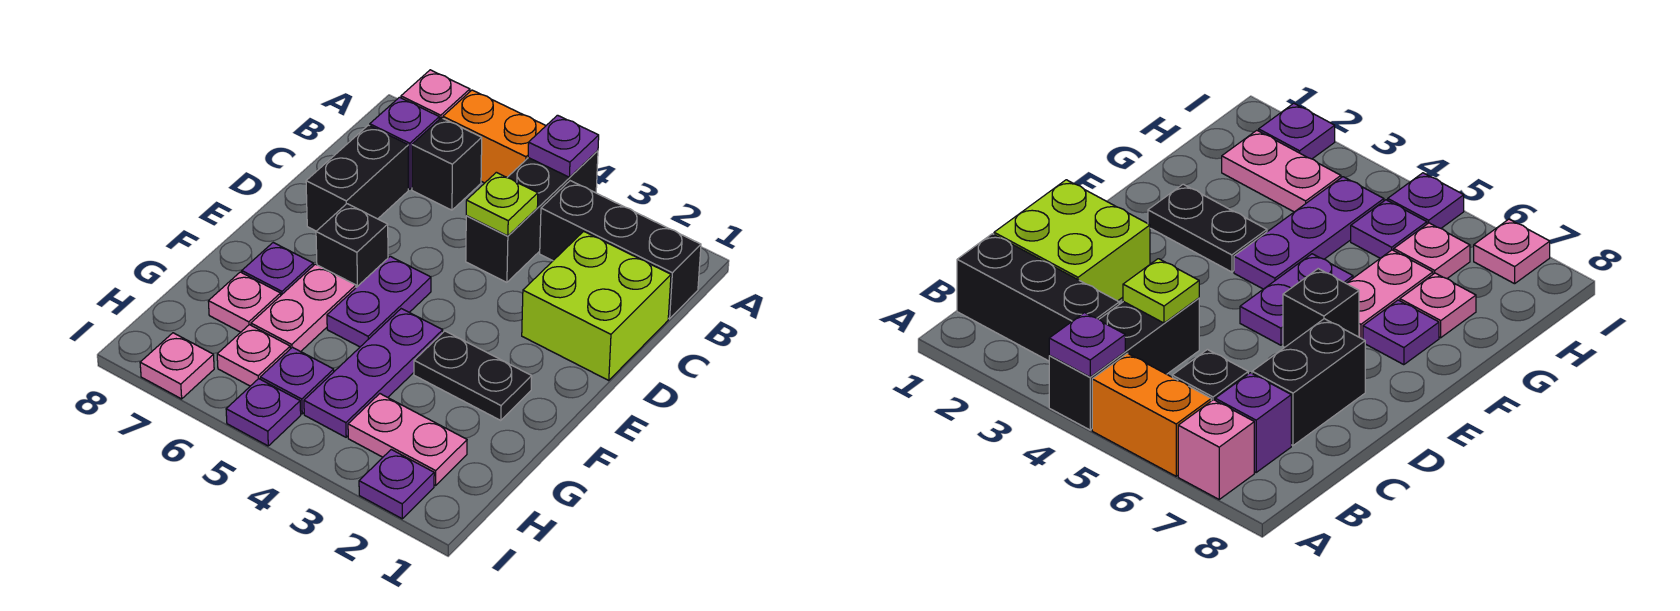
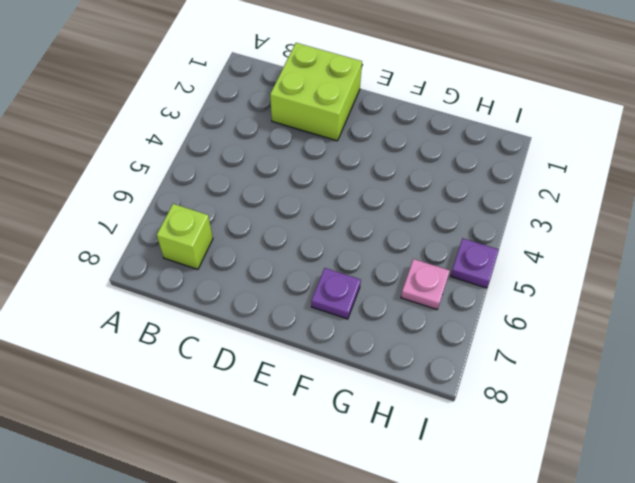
lime 1x1 brick [157,204,213,269] -> purple 1x1 brick [370,97,439,189]
none -> black 1x3 brick [466,151,598,282]
none -> orange 1x2 brick [443,90,546,183]
none -> pink 1x1 brick [401,70,470,119]

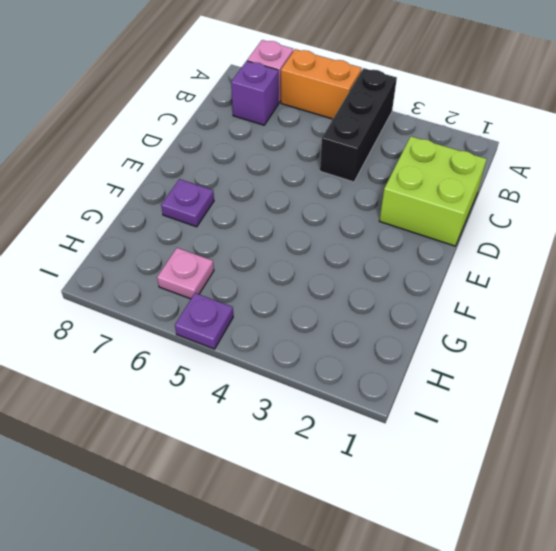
none -> black 1x3 brick [540,181,701,319]
none -> black 1x1 brick [412,118,482,210]
none -> black 1x2 brick [306,125,408,231]

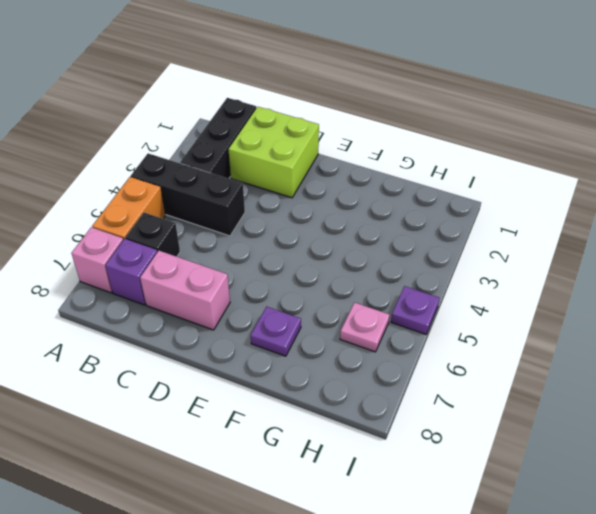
pink 1x2 brick [140,251,230,330] -> black 1x2 brick [306,125,408,231]
none -> purple 1x2 plate [327,256,431,347]
none -> black 1x1 brick [316,204,388,287]
none -> black 1x2 plate [414,331,532,421]

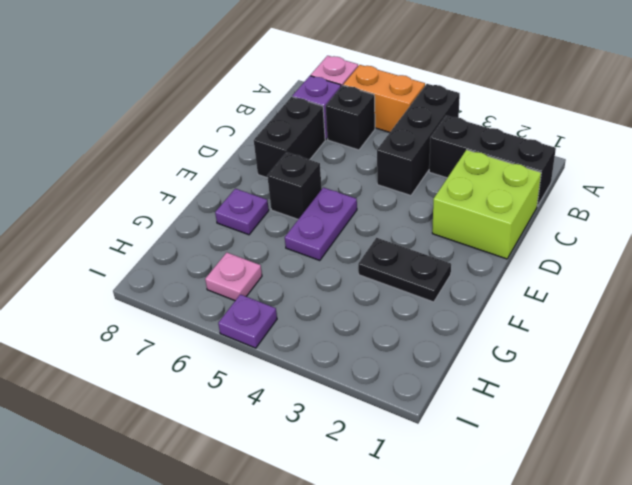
none -> purple 1x3 plate [304,309,443,437]
none -> pink 1x2 plate [251,264,356,352]
none -> pink 1x1 plate [208,272,281,332]

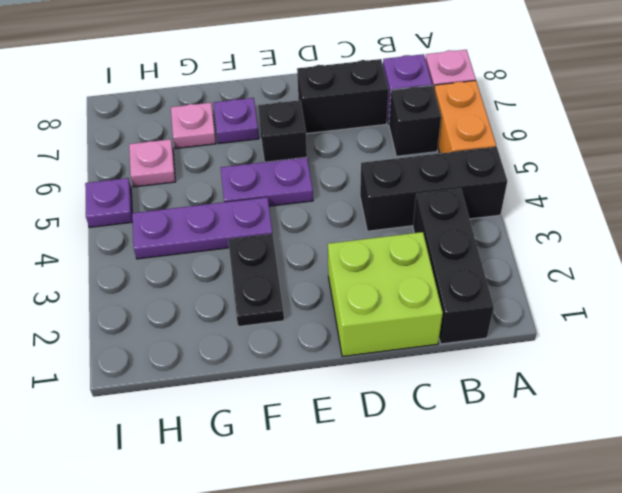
none -> pink 1x2 plate [251,264,356,352]
none -> pink 1x2 plate [348,394,467,485]
none -> purple 1x1 plate [260,347,334,414]

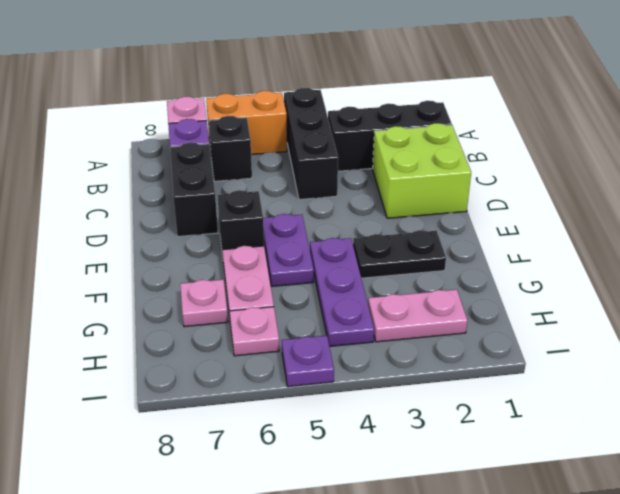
none -> purple 1x1 plate [242,243,313,295]
none -> purple 1x1 plate [260,347,334,414]
none -> purple 1x1 plate [359,450,434,519]

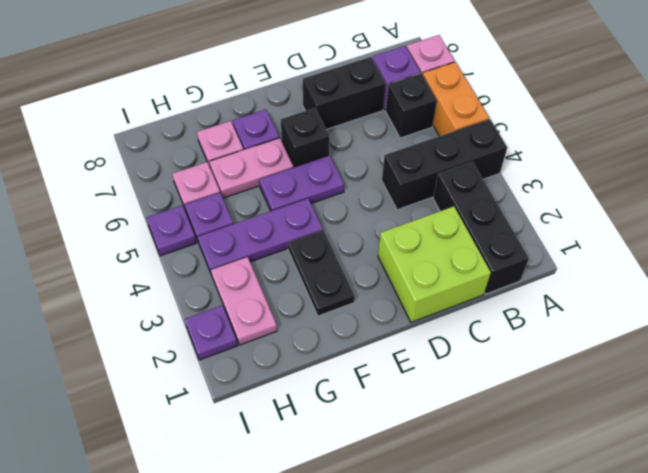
none -> pink 1x1 plate [140,333,214,399]
none -> purple 1x1 plate [528,115,599,177]
none -> lime 1x1 plate [466,172,538,236]

